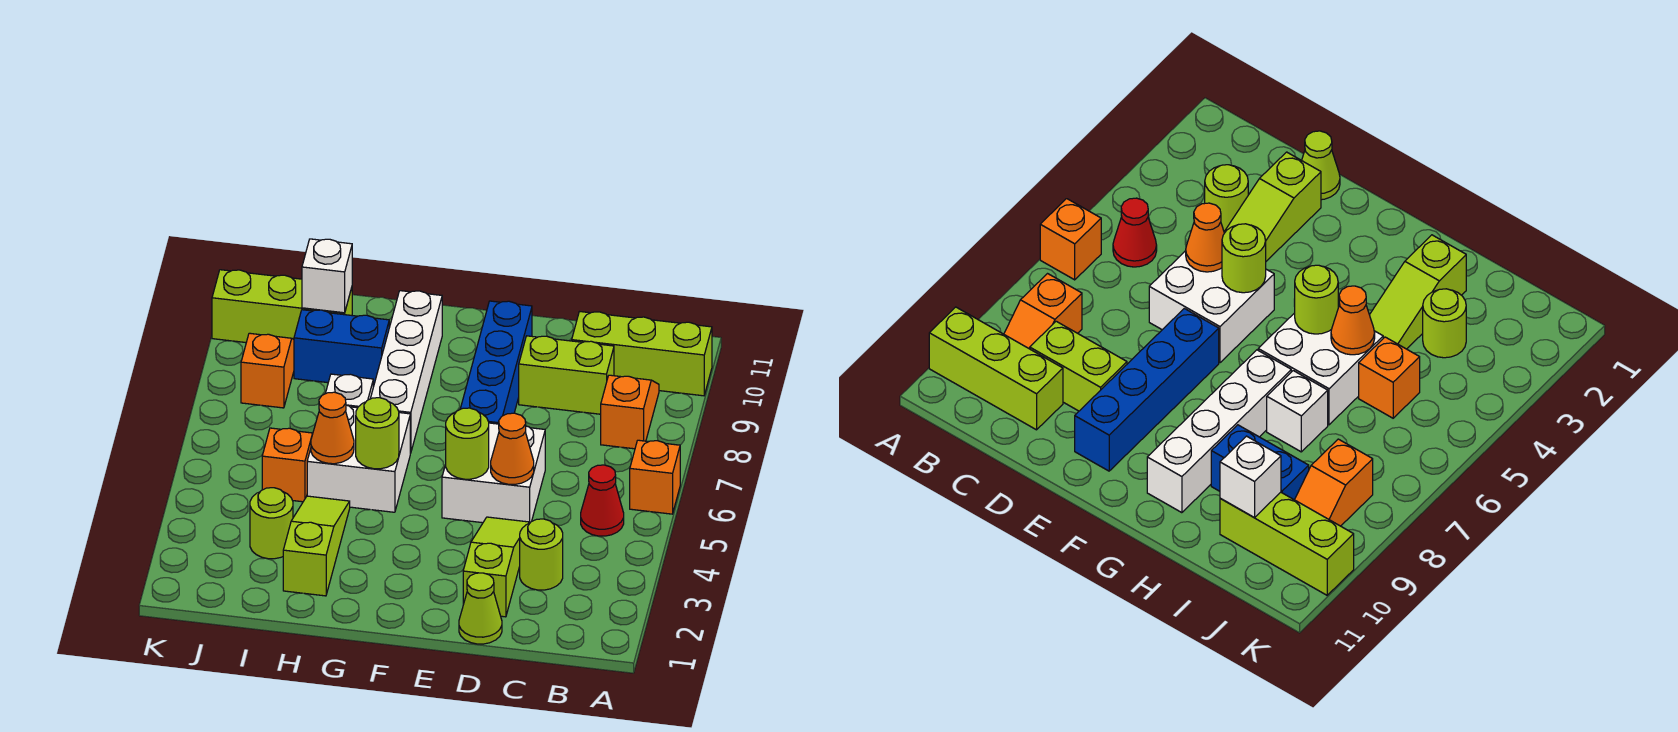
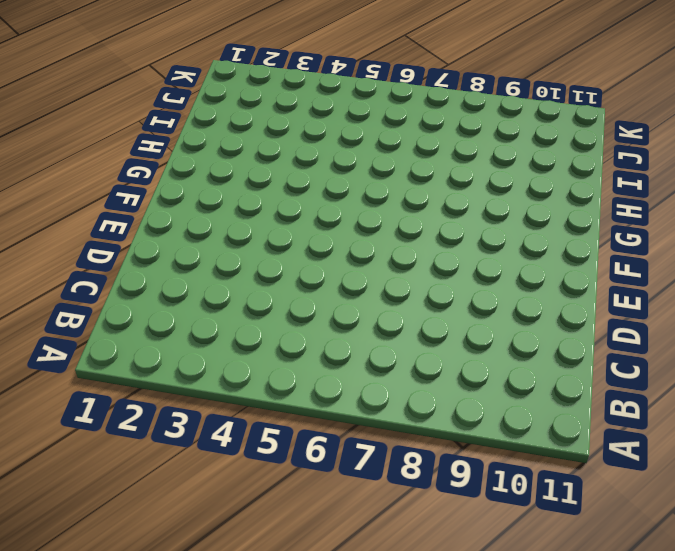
none -> orange 1x1 brick [630,440,680,514]
none -> lime 1x3 brick [572,312,712,396]
none -> red 1x1 cone [581,465,624,536]

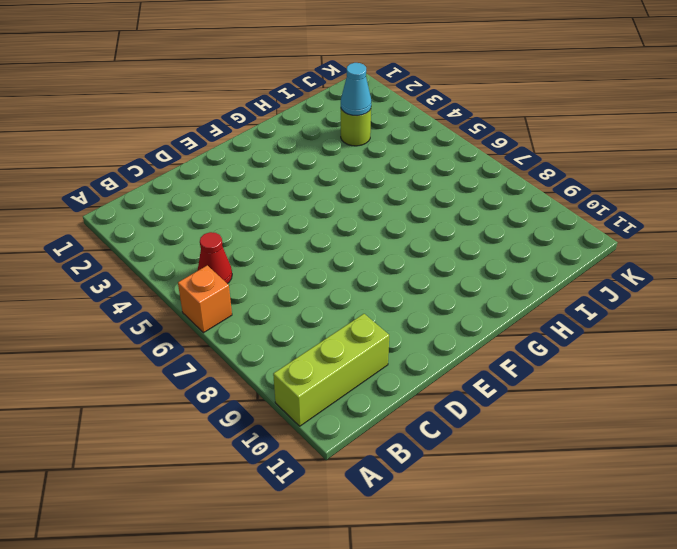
cyan 1x1 cone [341,63,371,116] -> none
none -> orange 1x2 slope [601,375,659,449]
none -> lime 1x1 round brick [520,519,563,590]
none -> lime 1x2 brick [519,336,614,414]

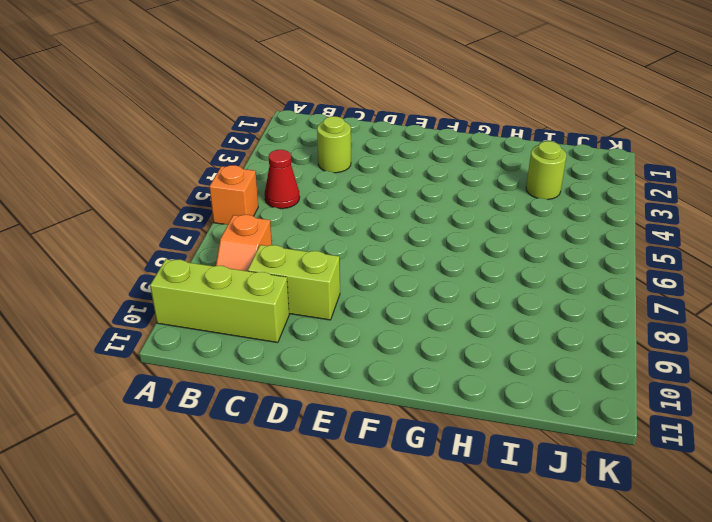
none -> lime 1x1 cone [459,573,502,644]
none -> lime 1x3 slope [463,517,529,617]
none -> white 2x2 brick [442,423,545,523]

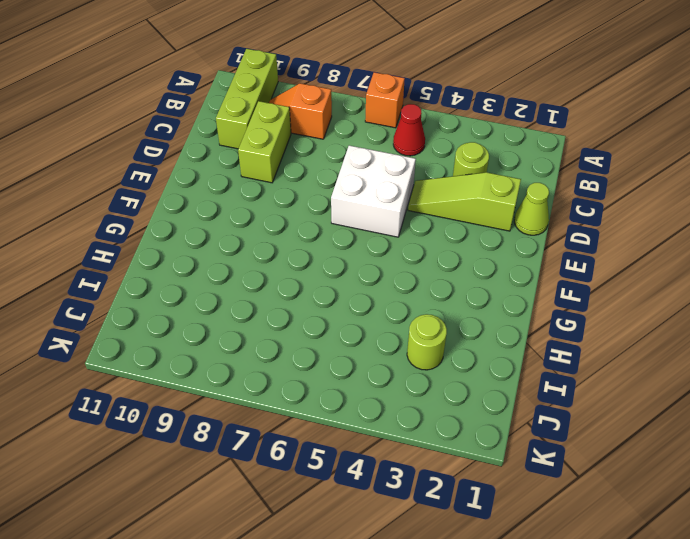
none -> blue 1x4 brick [460,301,532,424]
none -> white 2x2 brick [307,405,410,512]
none -> white 1x4 brick [370,291,442,453]

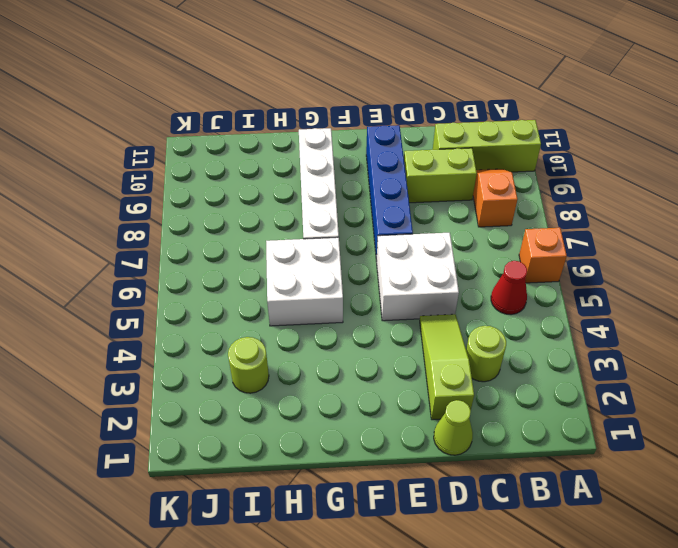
none -> lime 1x3 slope [283,496,350,596]
none -> white 1x1 brick [326,374,373,408]
none -> blue 1x2 brick [294,310,389,387]

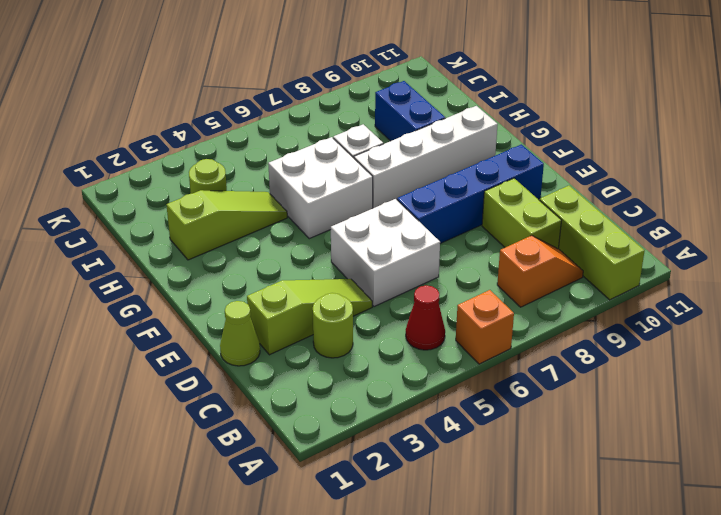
none -> orange 1x1 brick [262,428,313,502]
none -> lime 1x3 brick [212,270,352,343]
none -> orange 1x2 slope [241,333,294,408]

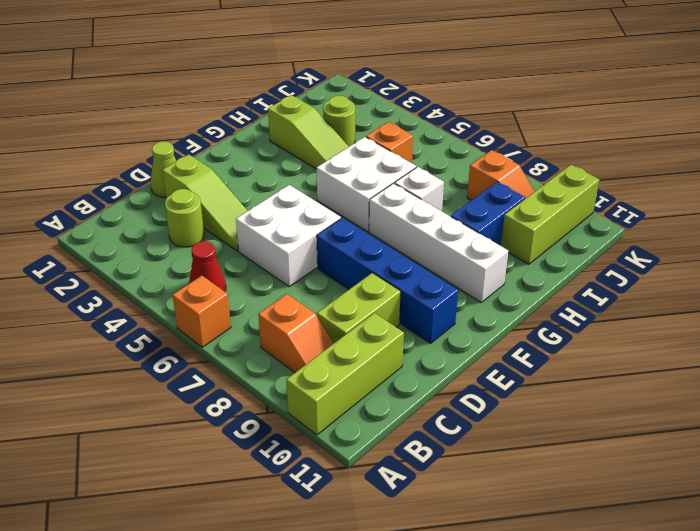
none -> orange 1x1 cone [491,413,534,484]
none -> lime 1x1 round brick [446,408,489,479]
none -> lime 1x1 round brick [356,398,399,469]

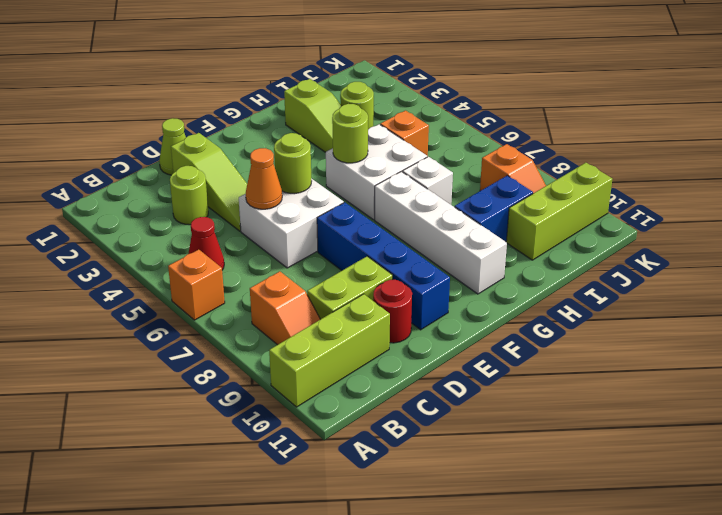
red 1x1 round brick [373,280,412,343] -> none
none -> orange 1x1 cone [311,392,354,464]
none -> white 1x1 brick [302,239,352,313]

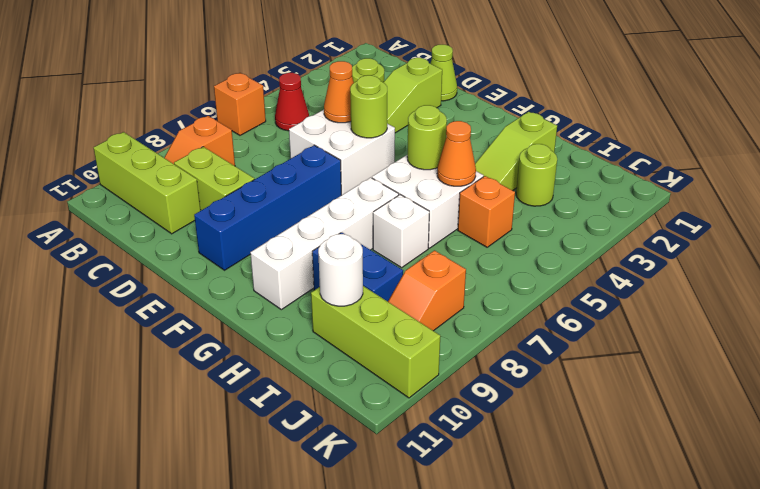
white 1x1 round brick [318,234,363,306] -> white 1x1 brick [302,239,352,313]

